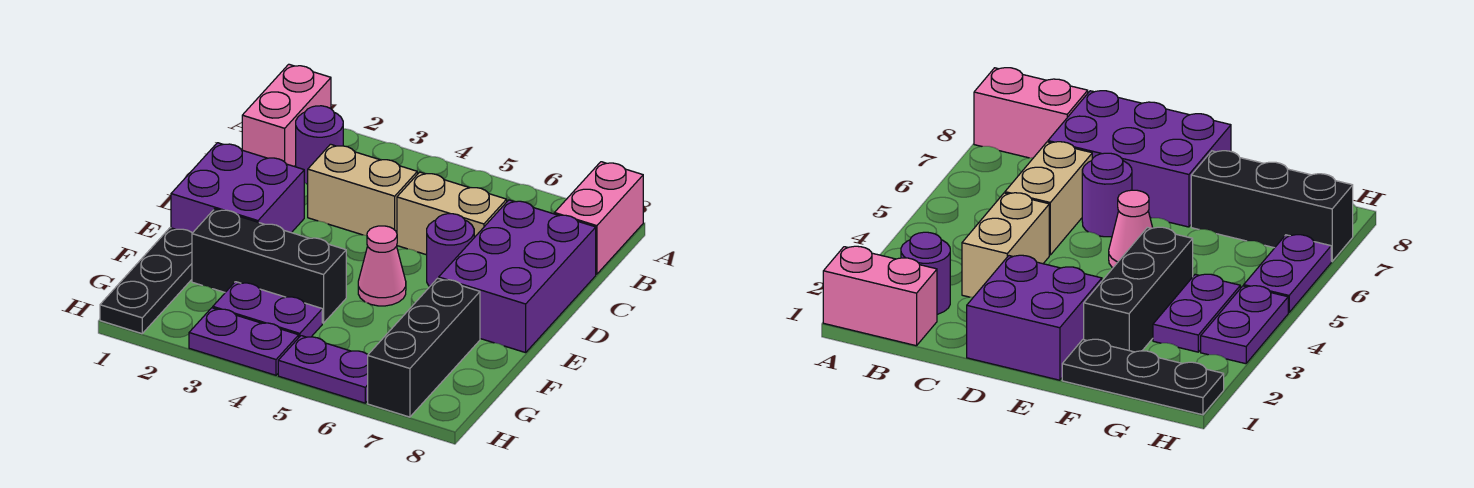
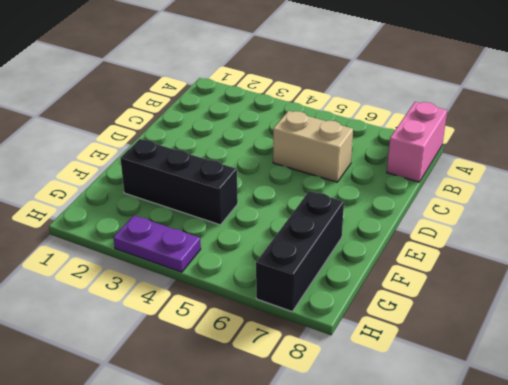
none -> pink 1x2 brick [242,64,331,166]
none -> purple 1x1 round brick [296,106,343,184]
none -> tan 1x2 brick [308,144,417,236]

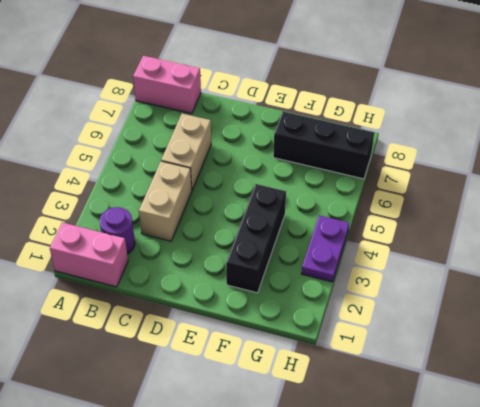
none -> purple 2x3 brick [439,200,596,353]
none -> purple 2x2 brick [171,143,304,233]
none -> purple 1x1 round brick [427,214,474,287]

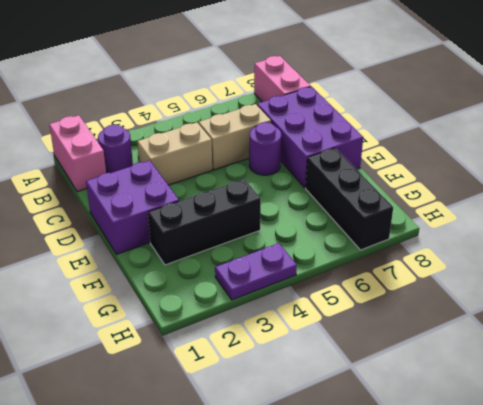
none -> pink 1x1 cone [358,226,406,306]
none -> black 1x3 plate [100,228,192,334]
none -> purple 1x2 plate [213,282,322,337]

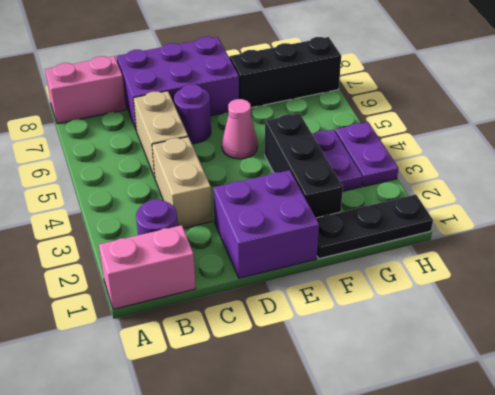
none -> purple 1x2 plate [278,336,368,403]

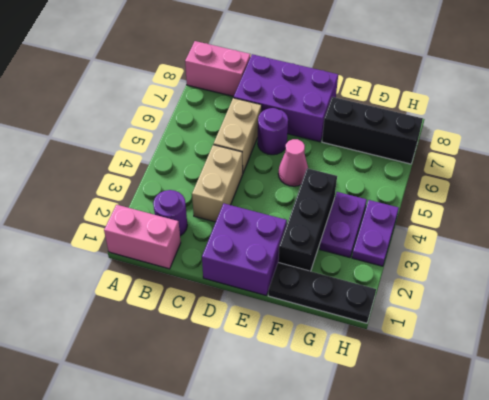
none -> purple 1x2 plate [278,336,368,403]

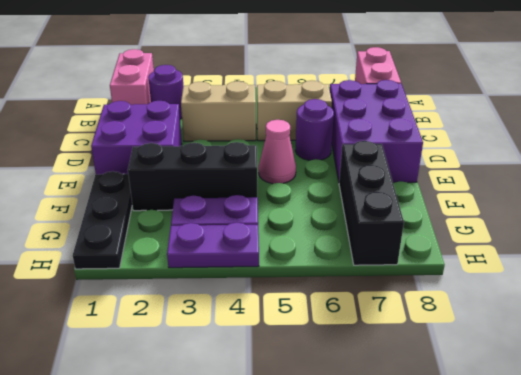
none -> purple 1x2 plate [278,336,368,403]

